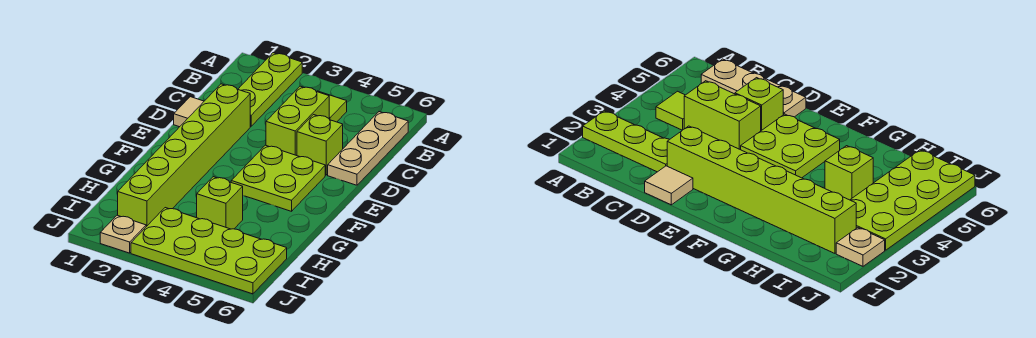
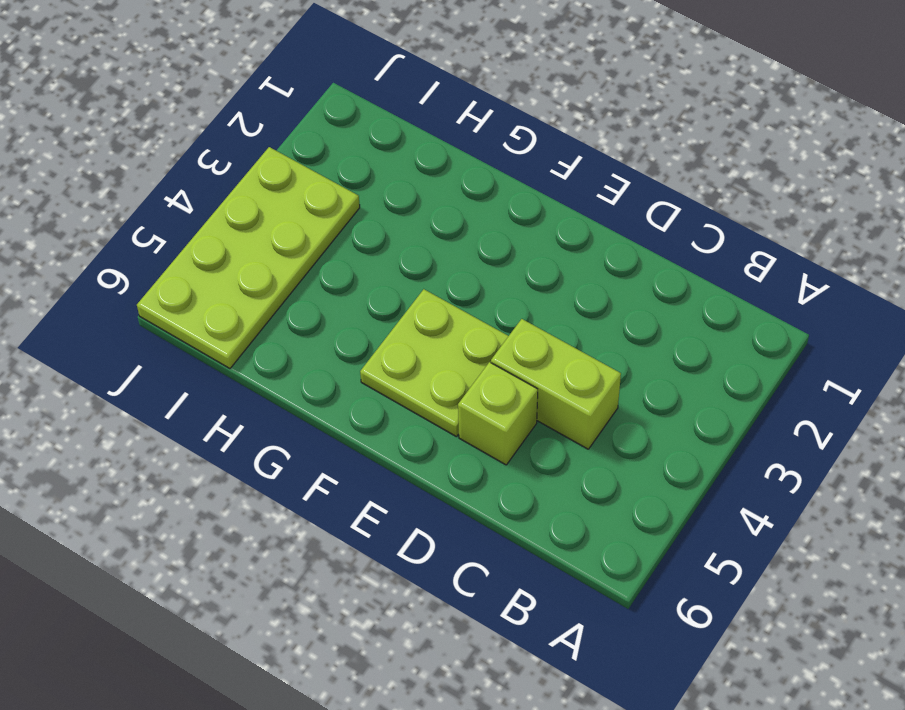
none -> lime 1x3 plate [238,53,302,126]
none -> lime 1x1 tile [317,91,347,122]

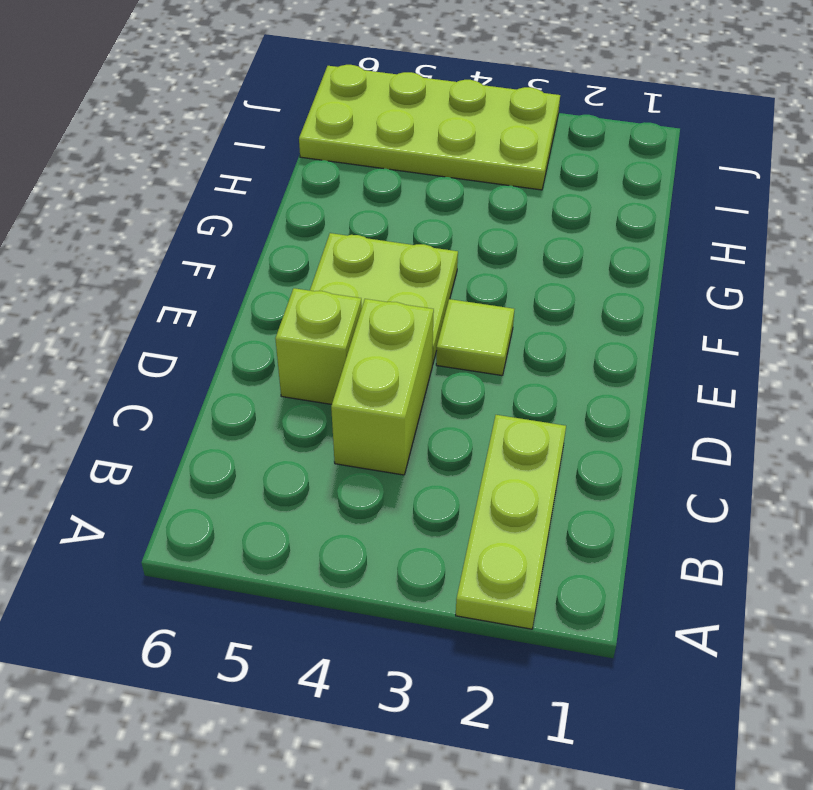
lime 1x1 tile [436,299,514,375] -> lime 1x1 tile moved to [317,91,347,122]
none -> tan 1x3 plate [328,112,408,185]
none -> tan 1x1 tile [174,97,204,127]

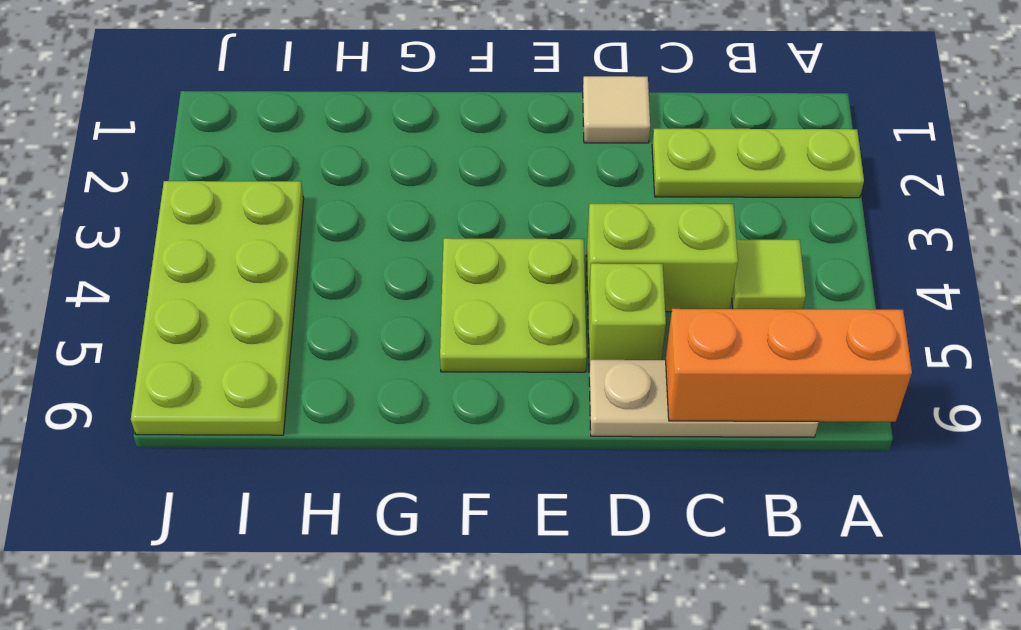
orange 1x3 brick [666,309,912,422] -> none
none -> lime 1x6 brick [118,84,250,227]
none -> lime 1x1 brick [197,177,243,229]

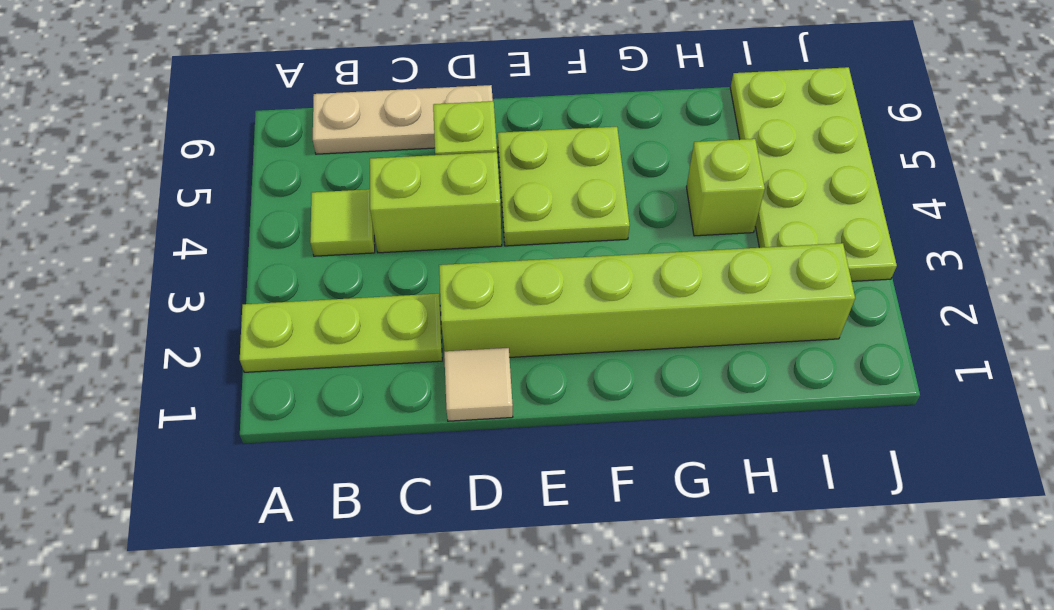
none -> tan 1x1 plate [100,215,146,253]

